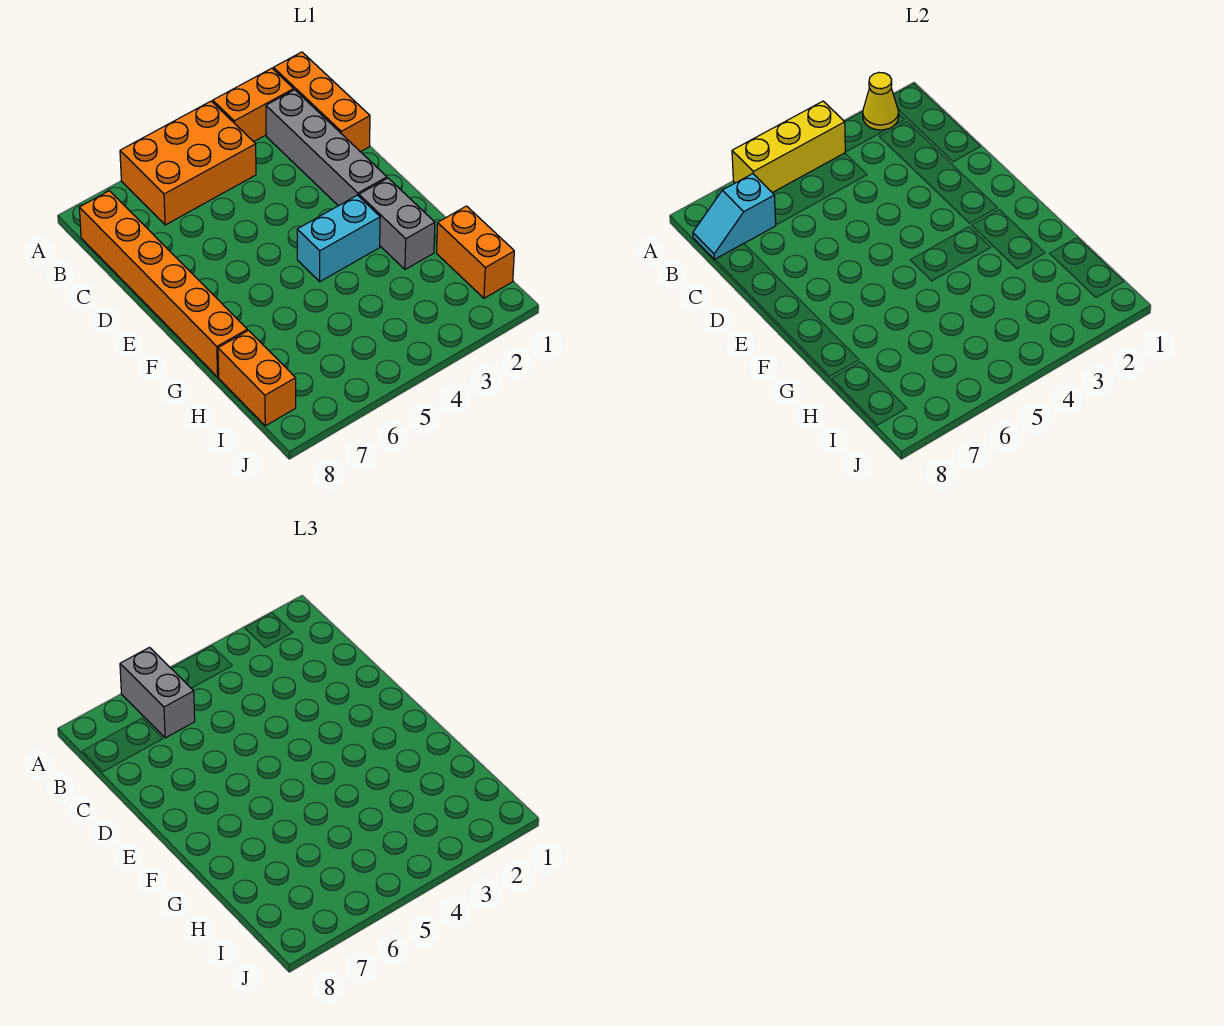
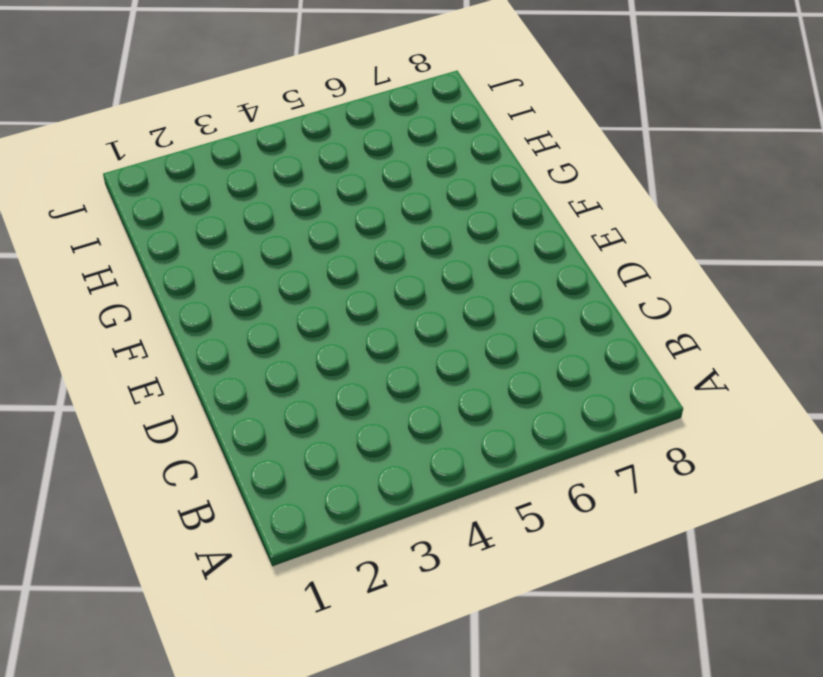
none -> orange 1x3 brick [273,52,370,152]
none -> orange 1x2 brick [213,68,294,142]
none -> orange 2x3 brick [120,101,256,225]

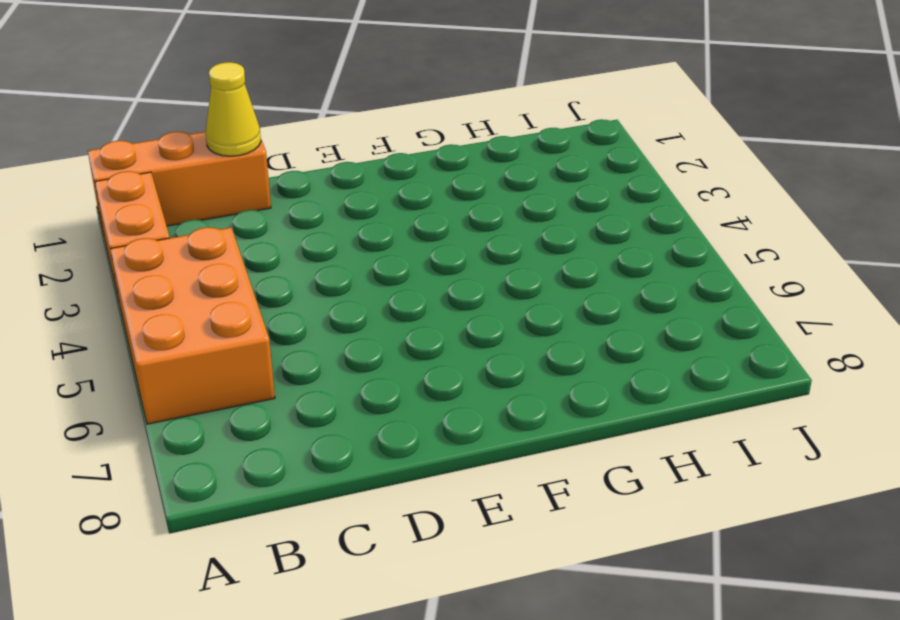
yellow 1x1 cone [206,62,261,156] -> yellow 1x1 cone moved to [863,73,899,130]
none -> grey 1x4 brick [266,90,387,206]
none -> orange 1x6 brick [79,191,247,377]
none -> grey 1x2 brick [359,178,435,270]

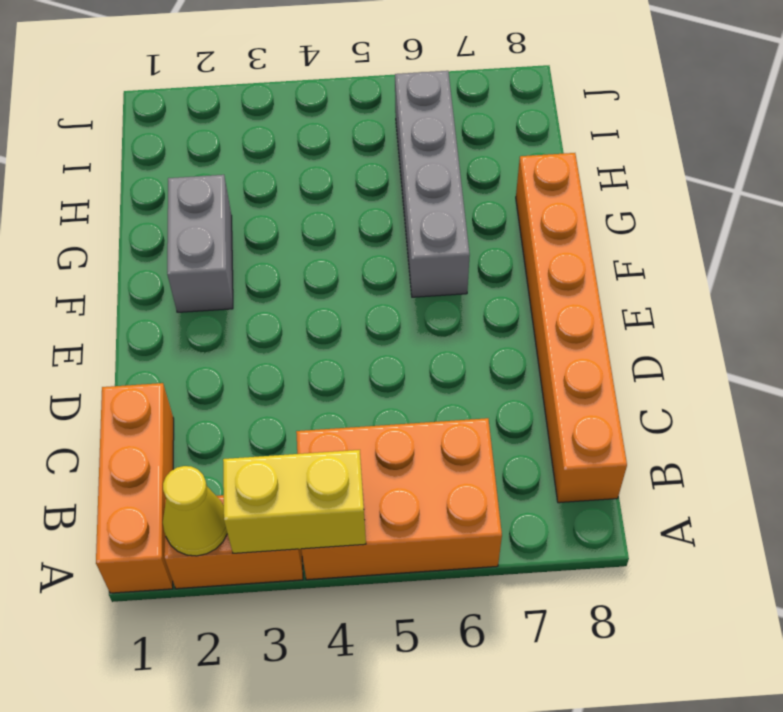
yellow 1x2 brick [223,450,366,553] -> yellow 1x3 brick [732,101,845,193]
grey 1x4 brick [395,71,470,297] -> grey 1x4 brick moved to [266,90,387,206]
none -> cyan 1x2 brick [297,195,380,281]
none -> orange 1x2 brick [437,206,514,298]
none -> orange 1x2 brick [218,331,296,426]

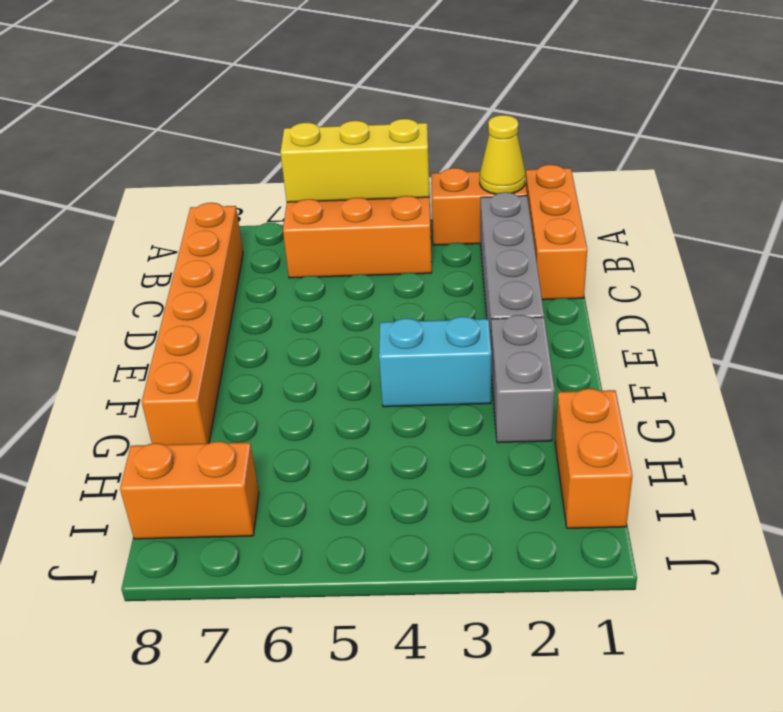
orange 1x2 brick [120,441,259,539] -> orange 1x2 brick turned to [218,331,296,426]
none -> cyan 1x2 slope [693,174,776,260]
none -> grey 1x2 brick [120,648,195,738]

